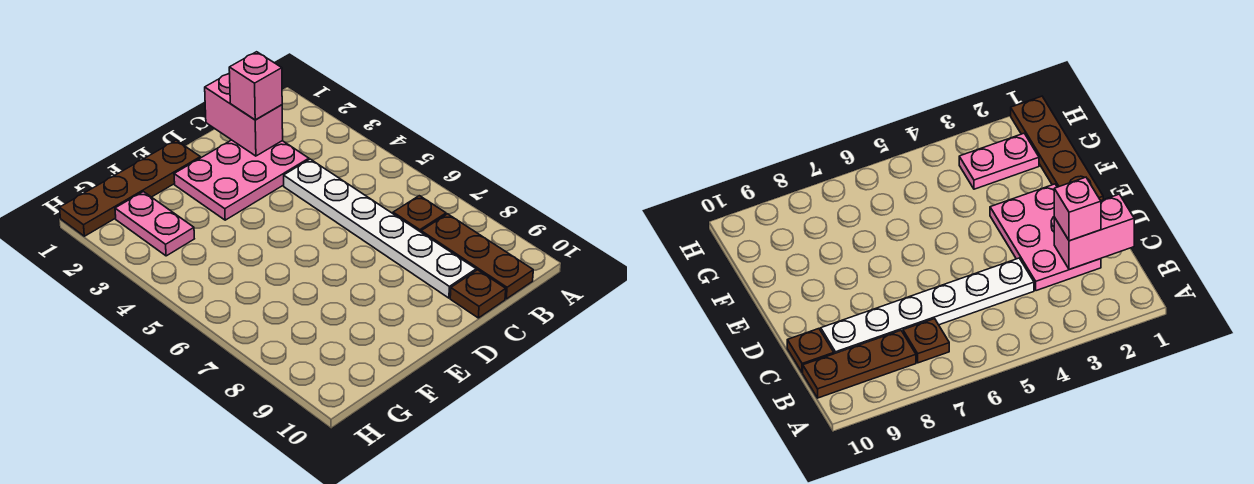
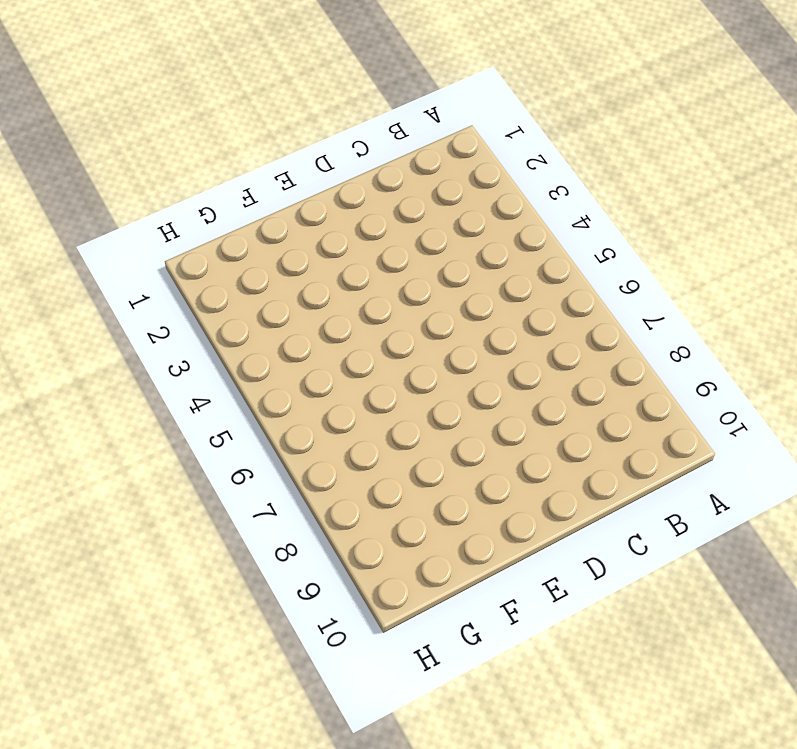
none -> brown 1x1 plate [393,196,446,232]
none -> brown 1x3 plate [421,214,533,299]

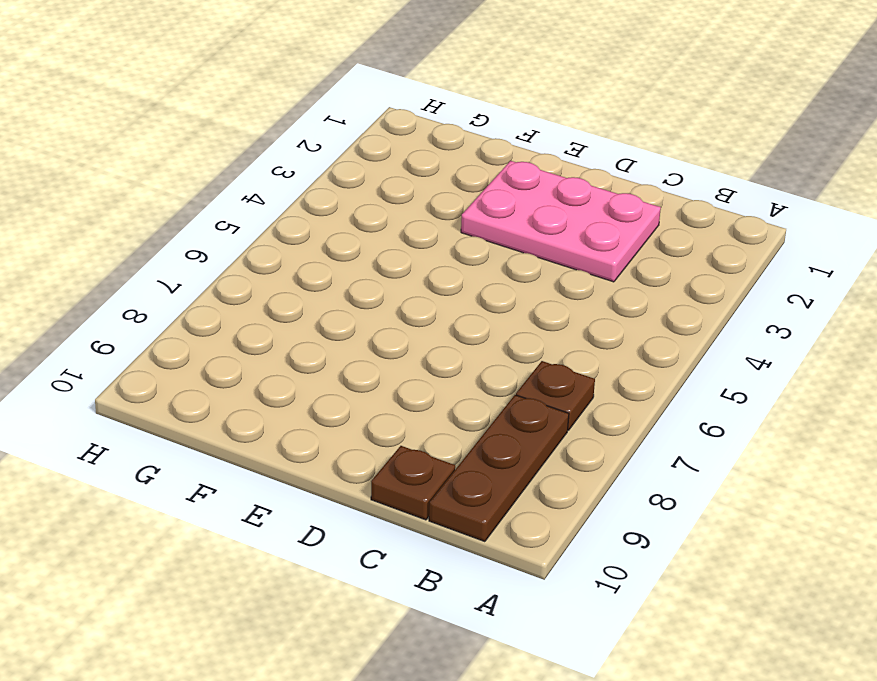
none -> white 1x6 plate [284,159,476,298]
none -> brown 1x4 plate [60,140,200,236]

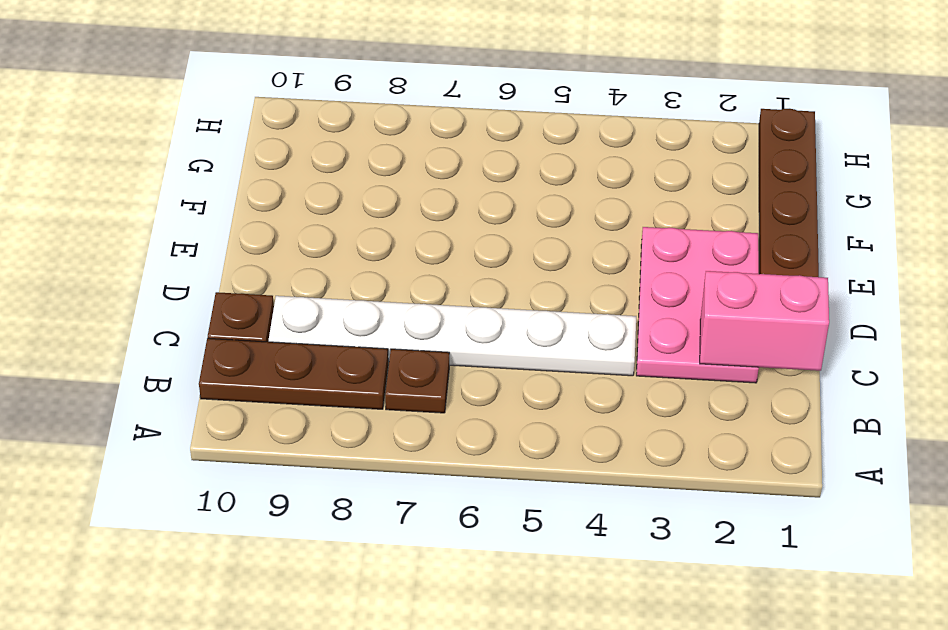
none -> pink 1x2 plate [115,192,194,256]
none -> pink 1x1 brick [229,52,282,120]

